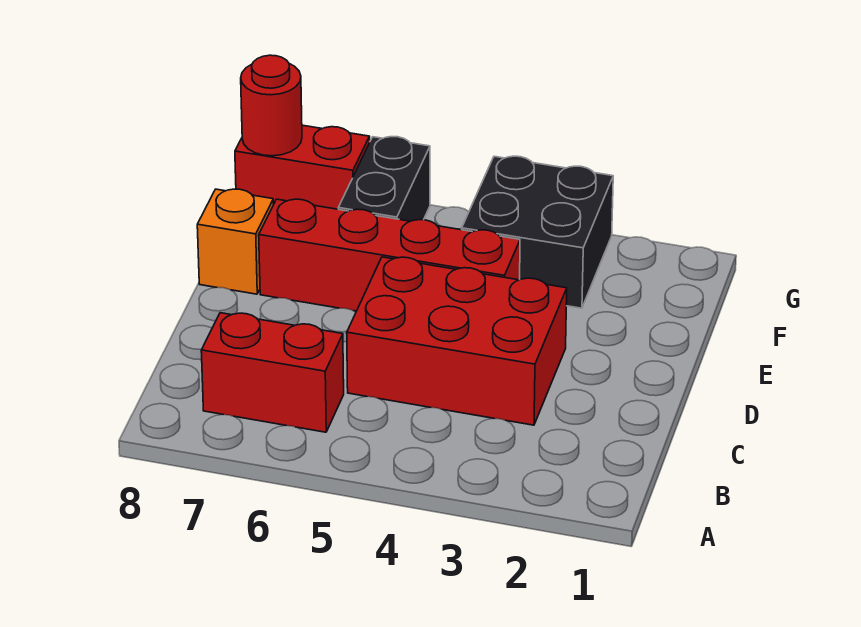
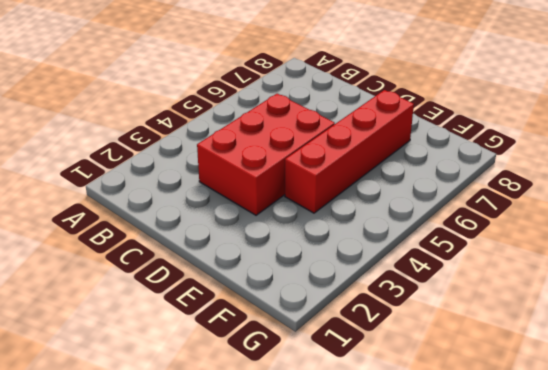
none -> red 1x2 brick [201,313,344,432]
none -> orange 1x1 brick [197,189,274,294]

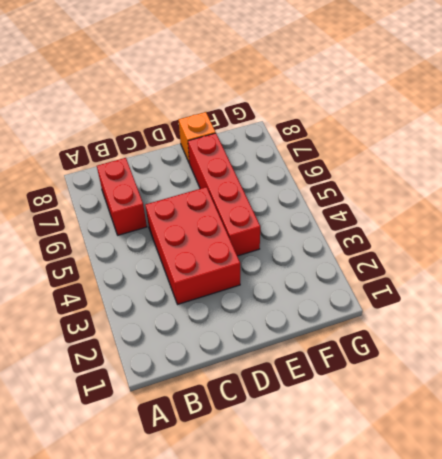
none -> black 2x2 brick [462,156,613,308]
none -> black 1x2 brick [338,137,430,221]

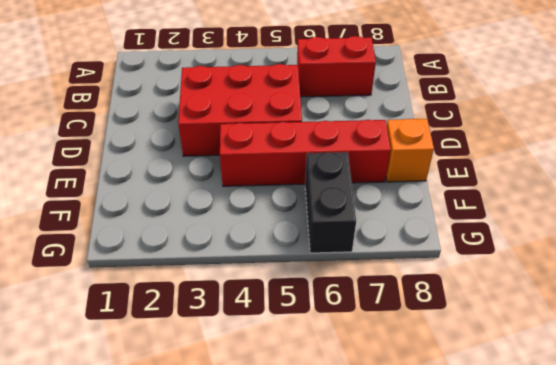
none -> black 2x2 brick [462,156,613,308]
none -> red 1x2 brick [235,125,370,209]

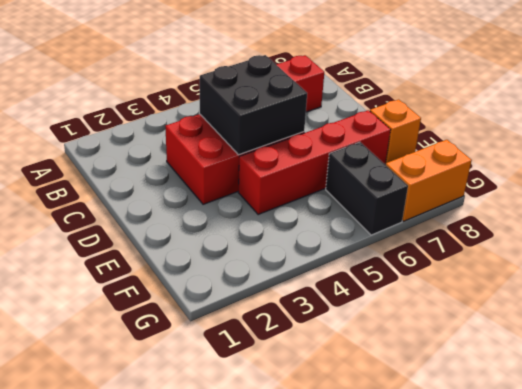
black 2x2 brick [200,55,307,155] -> black 2x2 brick moved to [462,156,613,308]
orange 1x2 brick [386,140,472,221] -> red 1x2 brick [235,125,370,209]
none -> red 1x1 round brick [241,55,302,156]

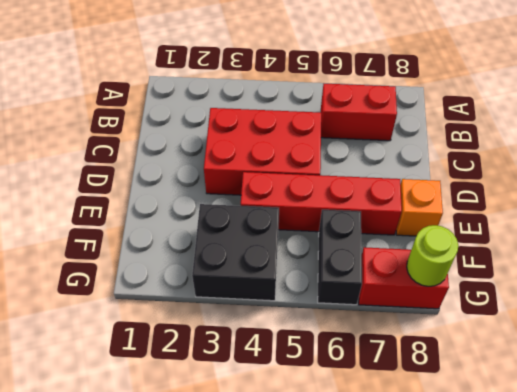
lime 1x1 round brick [407,225,458,286] -> red 1x1 round brick [241,55,302,156]

